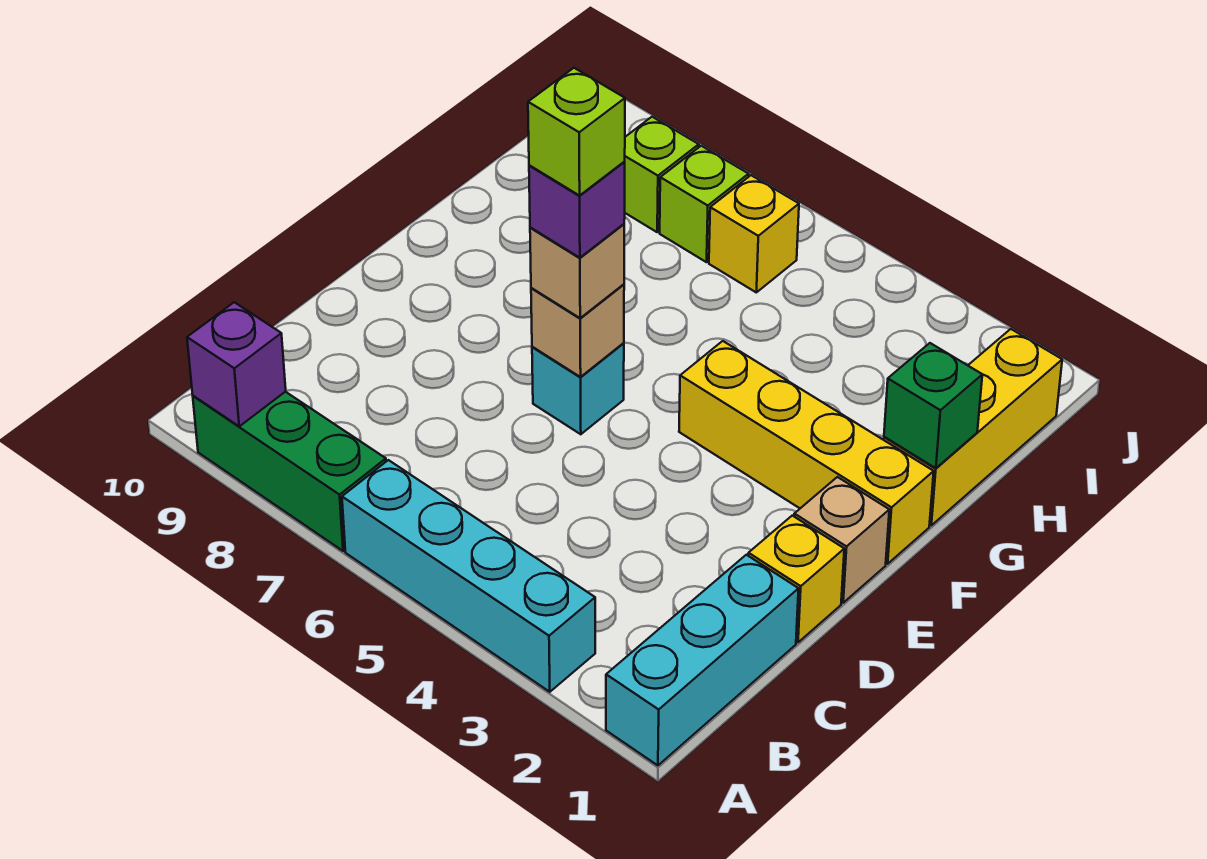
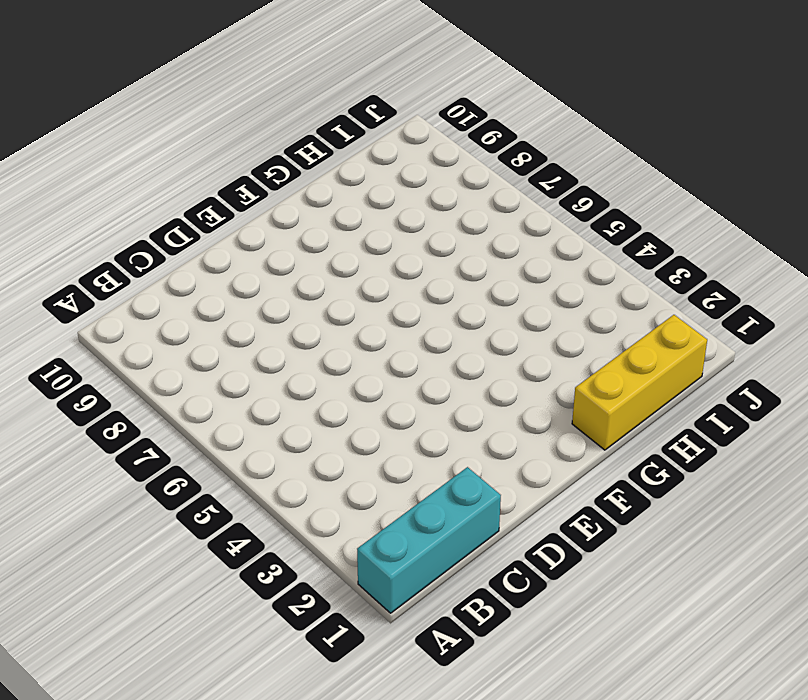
none -> cyan 1x4 brick [342,460,595,692]
none -> green 1x3 brick [193,392,386,551]
none -> yellow 1x1 brick [748,516,844,642]

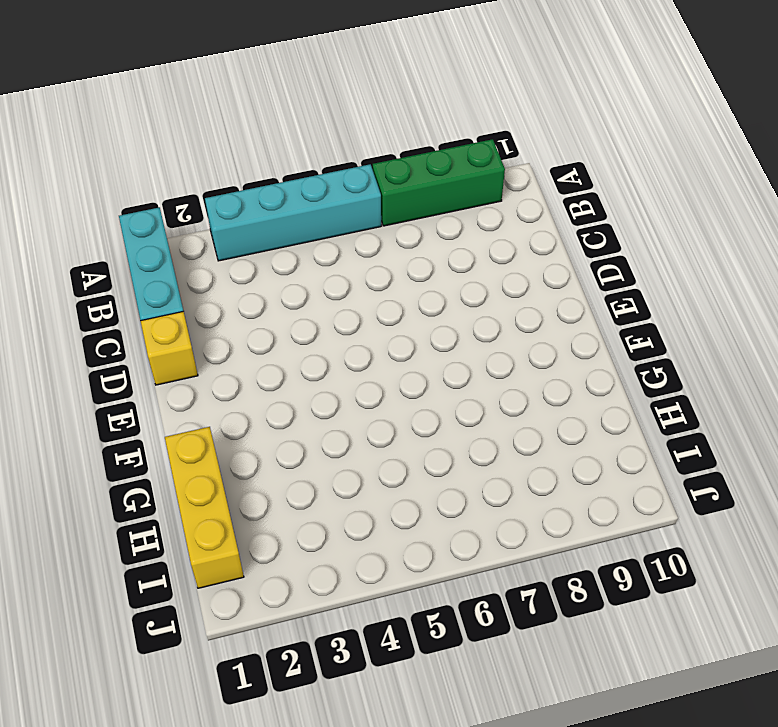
none -> tan 1x1 brick [794,477,889,603]
none -> cyan 1x1 brick [532,343,624,434]
none -> yellow 1x4 brick [679,341,934,564]

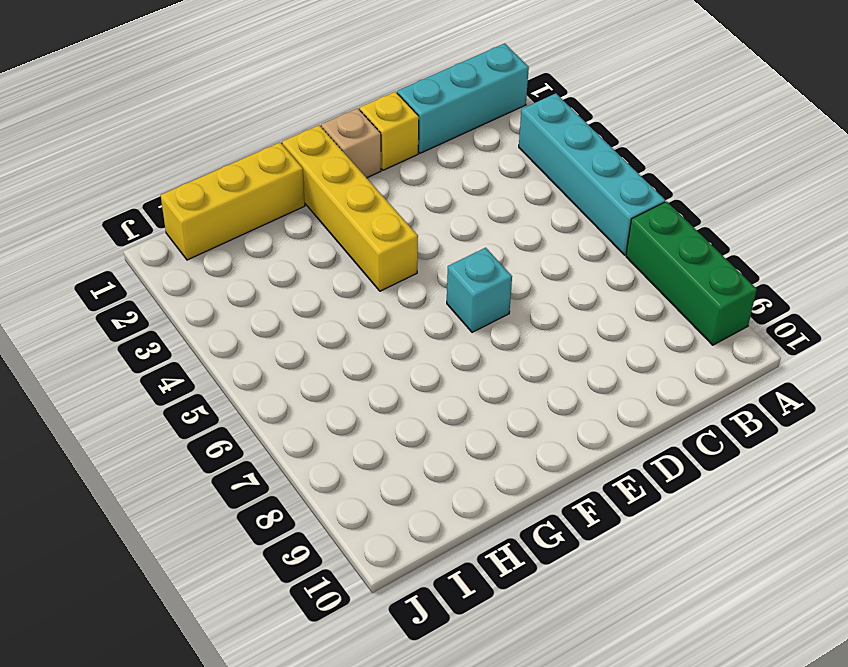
none -> yellow 1x1 brick [709,175,799,292]
none -> lime 1x1 brick [660,146,749,262]
none -> lime 1x1 brick [624,117,699,232]

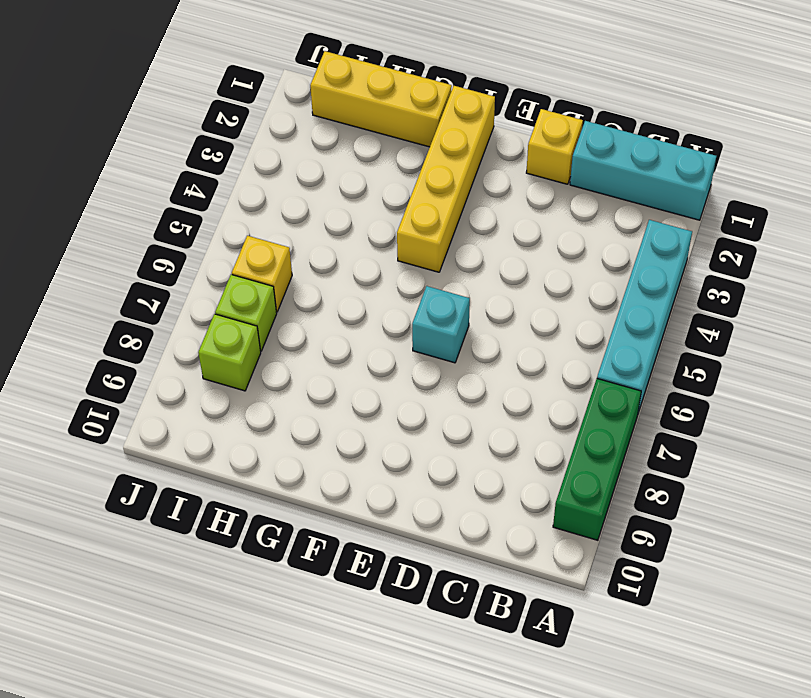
none -> tan 1x1 brick [794,477,889,603]
none -> purple 1x1 brick [187,302,286,426]
none -> tan 1x1 brick [531,284,624,377]

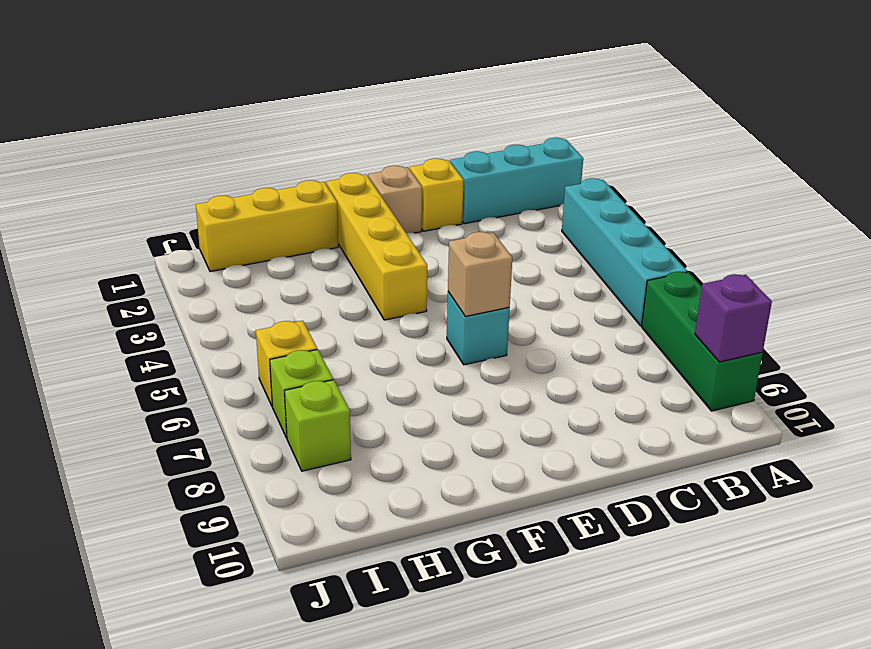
none -> green 1x1 brick [884,343,982,468]
none -> tan 1x1 brick [530,224,624,318]
none -> purple 1x1 brick [529,162,625,258]

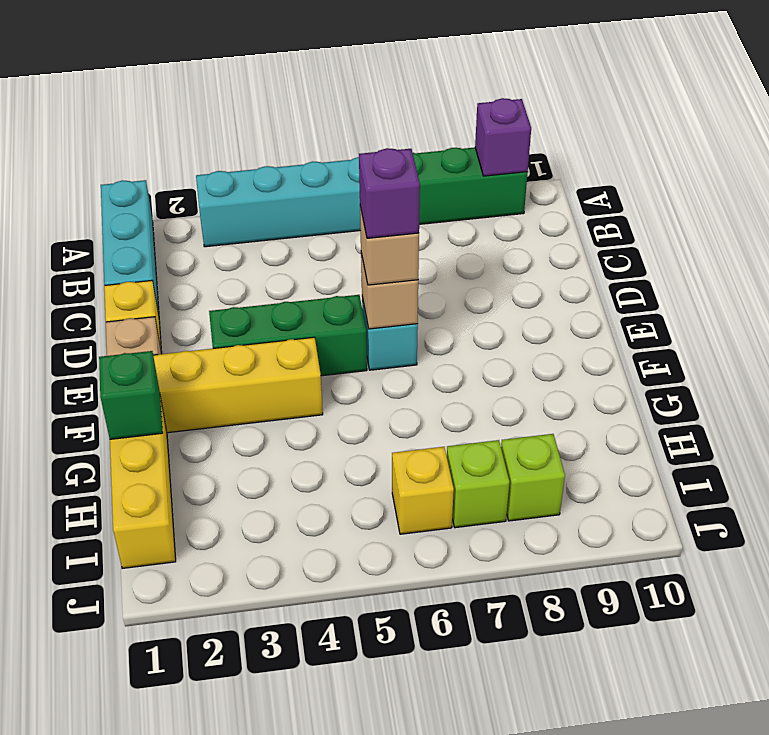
green 1x3 brick [209,295,367,376] -> none
none -> lime 1x1 brick [528,68,625,196]

